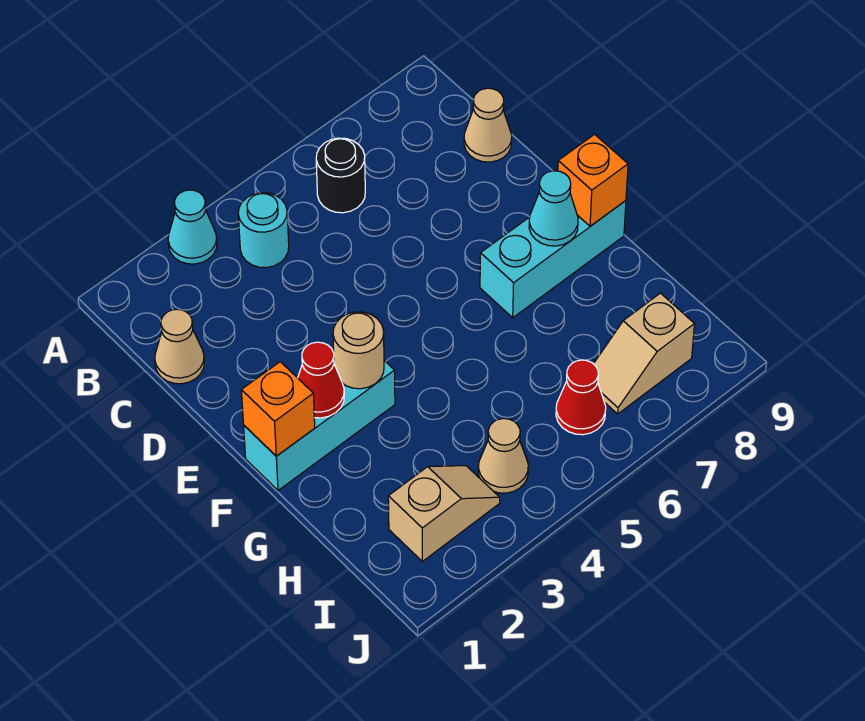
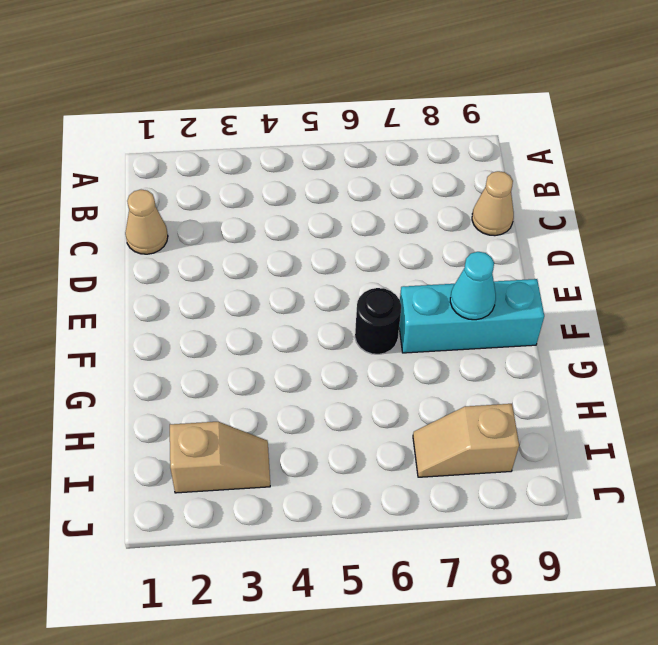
black 1x1 round brick [355,288,401,354] -> black 1x1 round brick moved to [316,138,365,213]
none -> cyan 1x1 cone [168,190,217,264]
none -> cyan 1x1 round brick [238,193,289,268]
none -> cyan 1x3 brick [244,361,395,490]

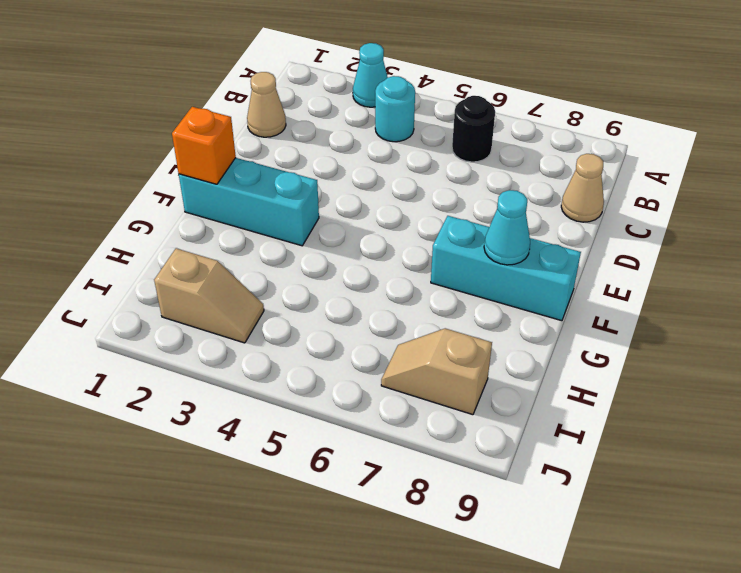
none -> tan 1x1 cone [478,418,528,493]
none -> red 1x1 cone [556,360,606,435]
none -> red 1x1 cone [298,342,344,418]

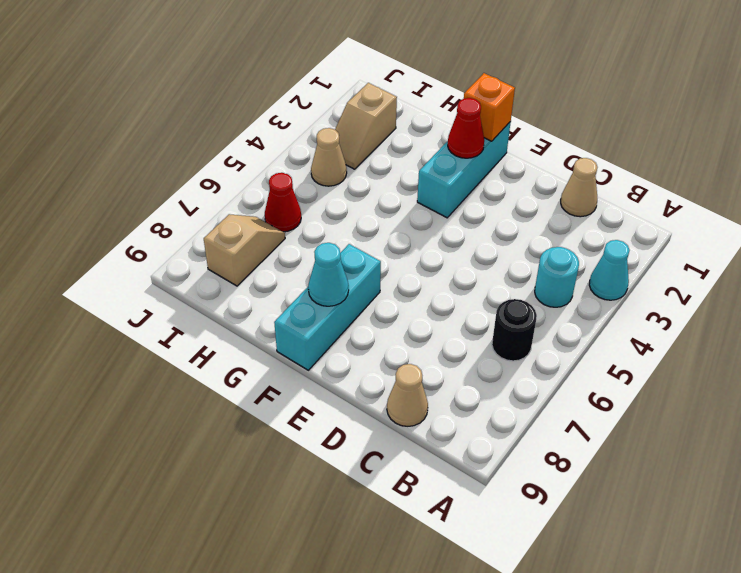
none -> tan 1x1 round brick [333,312,384,389]
none -> orange 1x1 brick [558,134,628,226]

